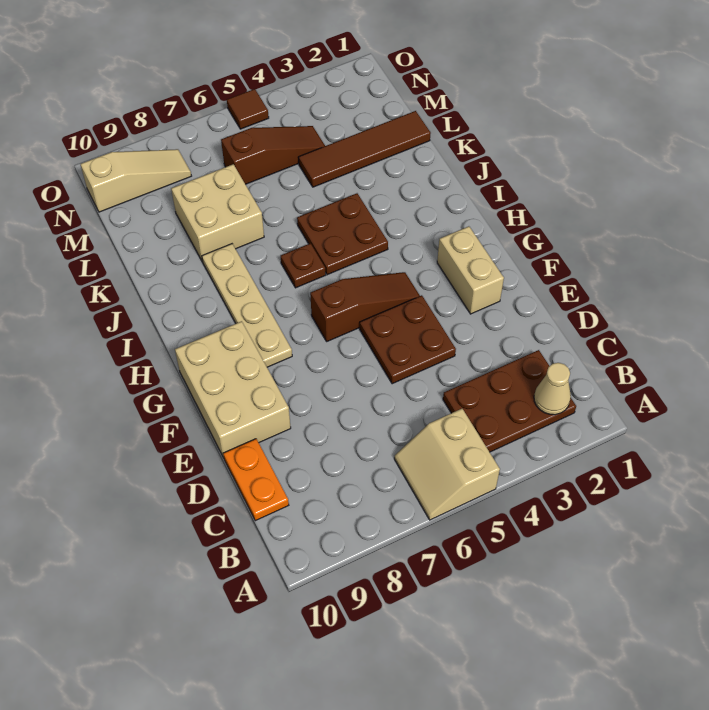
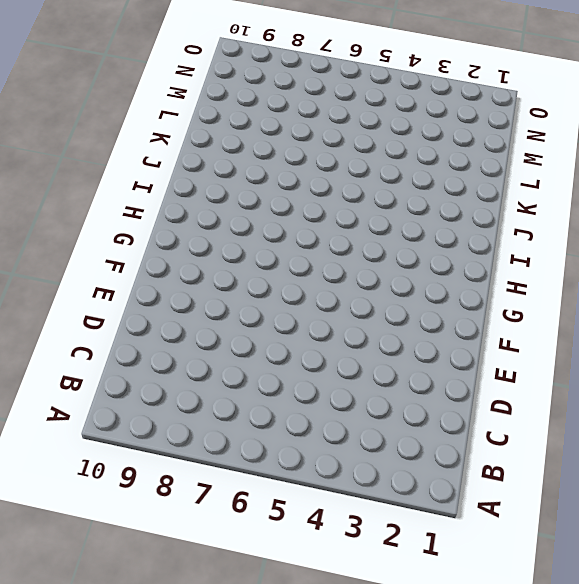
none -> tan 2x2 slope [394,409,500,520]
none -> brown 2x3 plate [443,350,576,452]
none -> orange 1x2 plate [223,439,289,521]

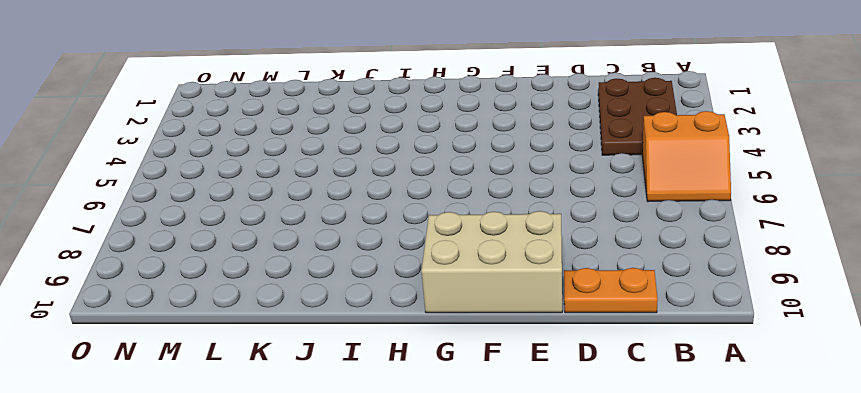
orange 2x2 slope [642,111,731,202] -> tan 2x2 slope [394,409,500,520]
none -> brown 2x2 plate [360,295,456,384]
none -> tan 1x2 brick [437,226,504,314]
none -> brown 1x3 slope [310,272,420,341]

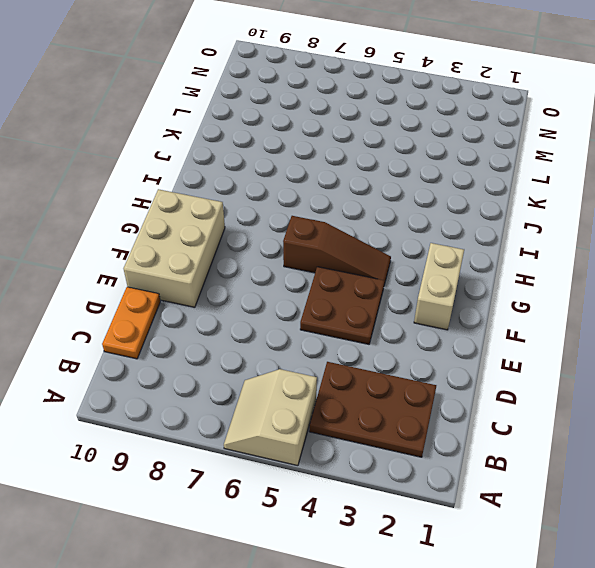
none -> tan 1x4 plate [202,244,292,367]
none -> brown 2x2 plate [297,193,388,275]
none -> brown 1x1 plate [281,243,326,288]

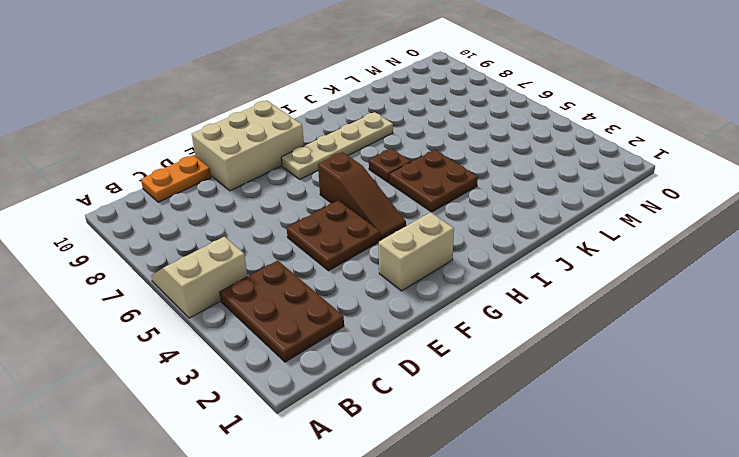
none -> tan 2x2 brick [171,164,264,262]
none -> brown 1x4 tile [298,111,431,187]
none -> brown 1x3 slope [221,126,325,184]

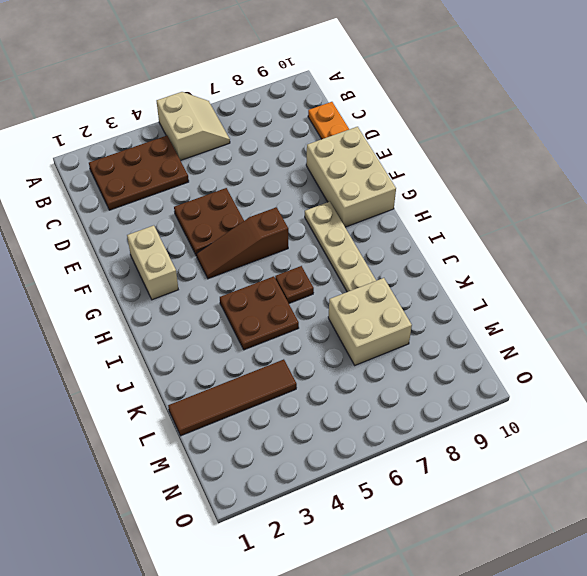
none -> brown 1x3 slope [221,126,325,184]
none -> tan 1x3 slope [80,149,191,212]
none -> brown 1x1 tile [227,89,269,129]

